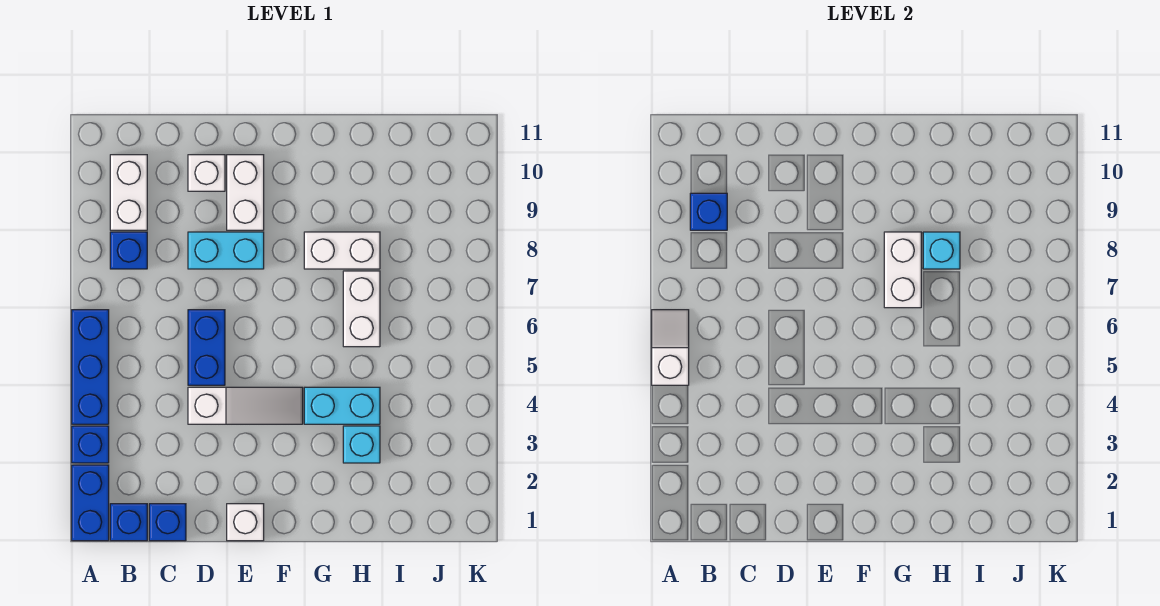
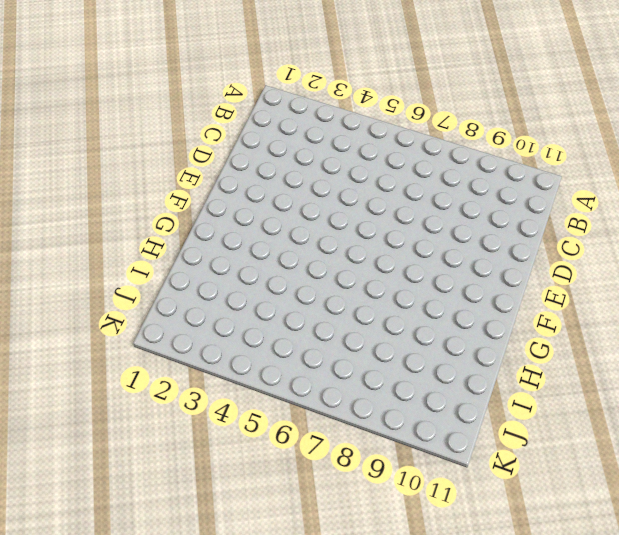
none -> blue 1x2 brick [72,465,109,541]
none -> blue 1x1 brick [72,426,109,463]
none -> blue 1x3 brick [72,310,109,424]

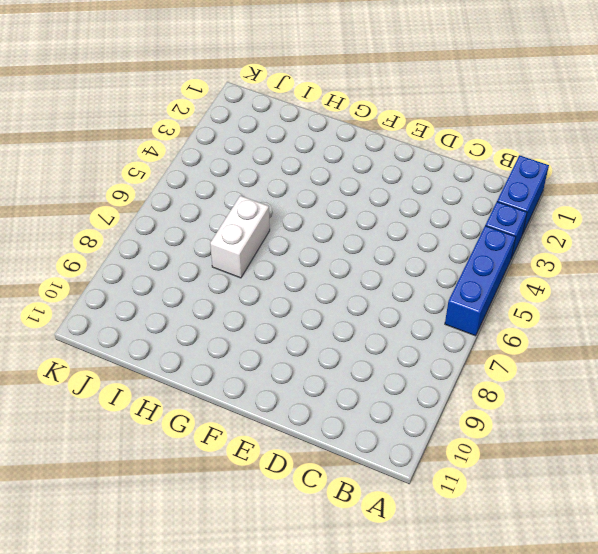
none -> blue 1x1 brick [110,504,147,541]
none -> blue 1x1 brick [110,232,147,269]
none -> white 1x2 brick [110,155,147,230]

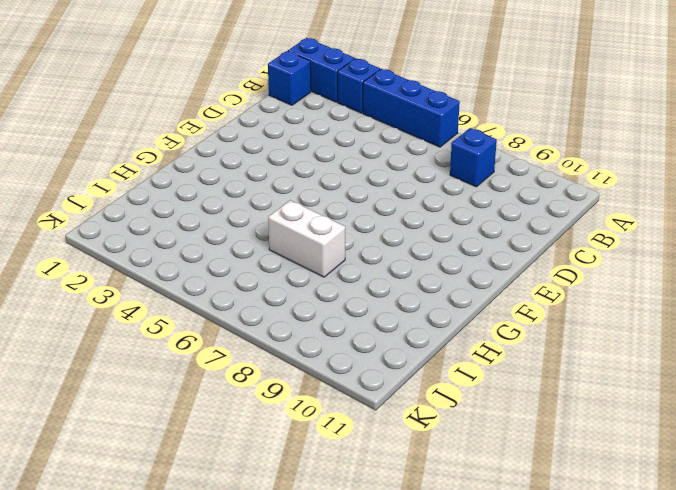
none -> white 1x2 brick [110,155,147,230]
none -> blue 1x1 brick [149,504,186,541]
none -> white 1x3 slope [188,387,303,424]

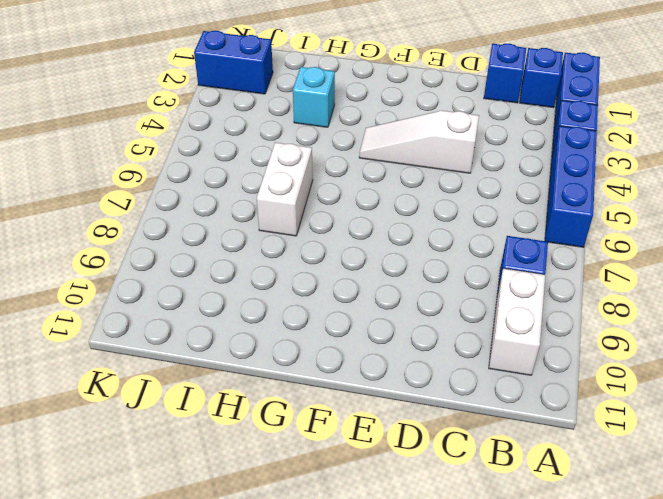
blue 1x2 brick [194,31,273,94] -> blue 1x2 brick turned to [188,310,225,385]
none -> cyan 1x2 brick [188,232,264,269]
none -> white 1x1 brick [188,155,225,191]
none -> white 1x1 brick [227,504,264,541]

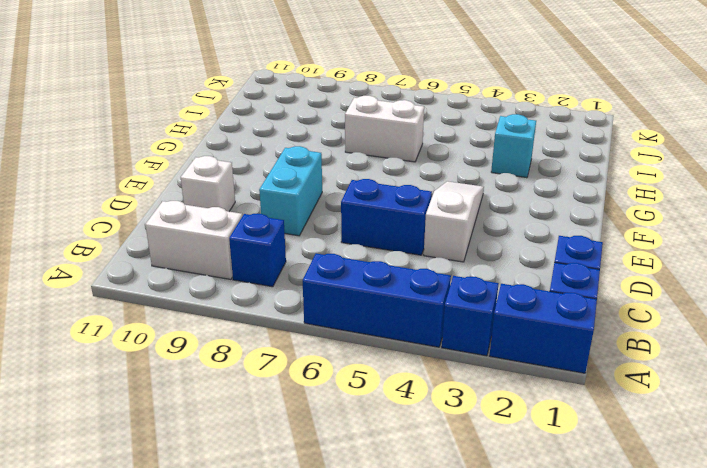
none -> white 1x1 brick [227,504,264,541]
none -> white 1x2 brick [227,155,264,230]
none -> cyan 1x2 brick [304,387,380,424]

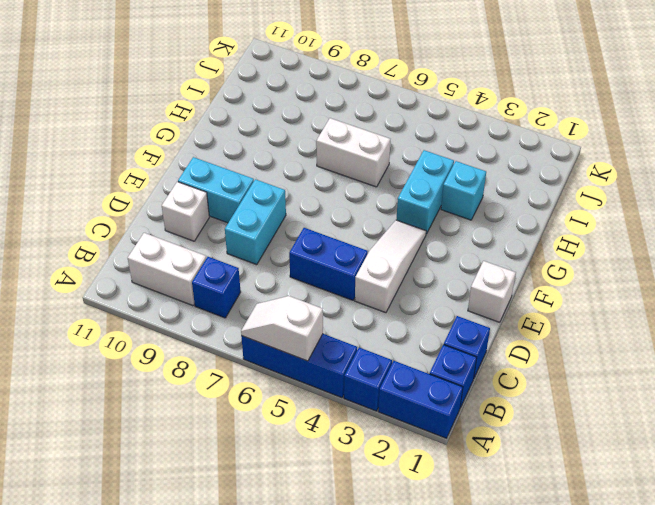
cyan 1x2 brick [178,157,254,223] -> white 1x2 brick [227,155,264,230]
none -> white 1x2 brick [304,232,380,269]
none -> blue 1x1 brick [690,193,727,230]
none -> white 1x2 brick [884,232,921,308]

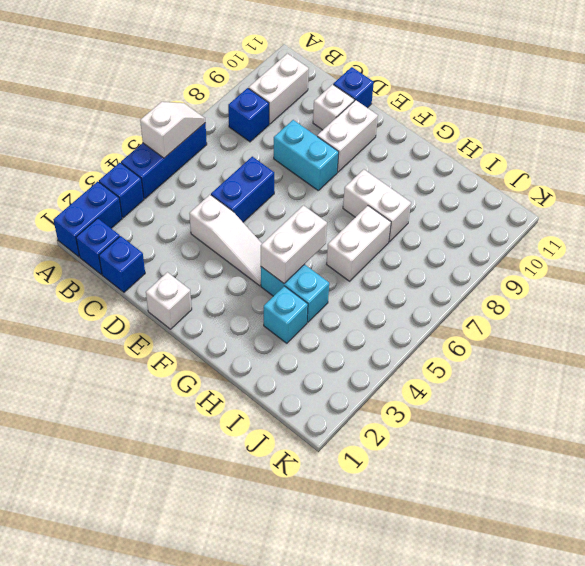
blue 1x1 brick [333,67,374,108] -> blue 1x1 brick moved to [690,193,727,230]
white 1x2 brick [261,205,327,283] -> white 1x2 brick moved to [884,232,921,308]
none -> cyan 1x1 brick [923,232,960,269]

